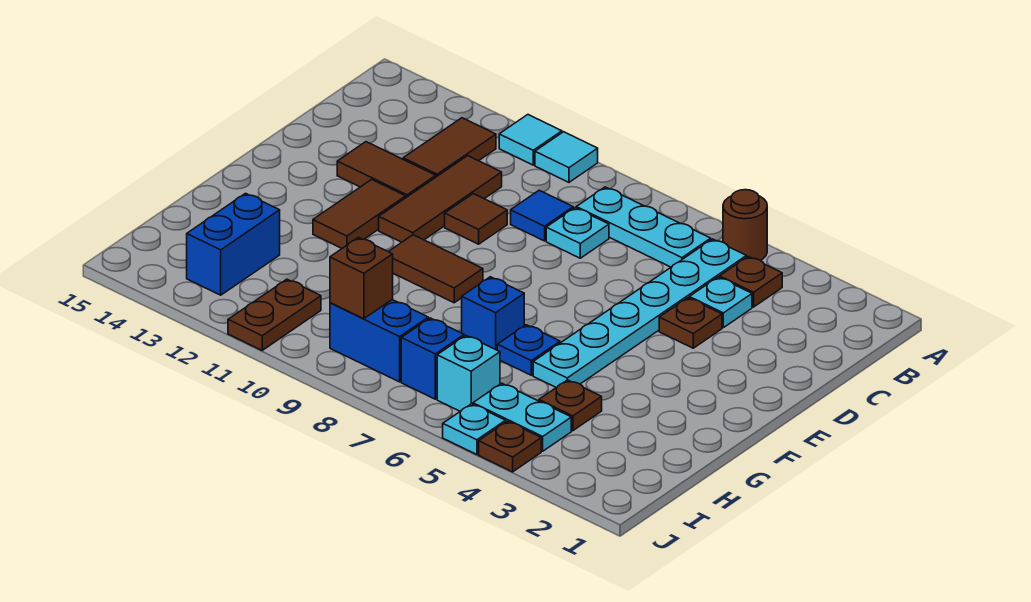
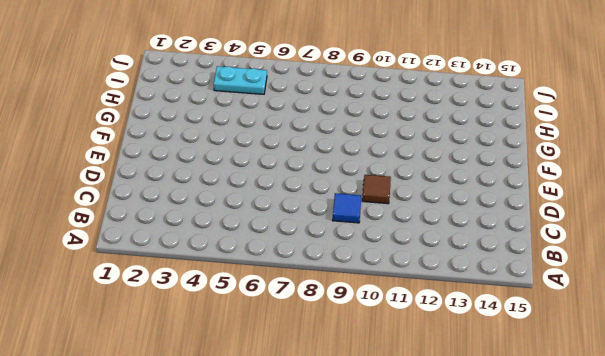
none -> brown 1x1 round brick [723,190,767,260]
none -> cyan 1x1 tile [535,132,598,182]
none -> cyan 1x1 tile [499,115,562,165]

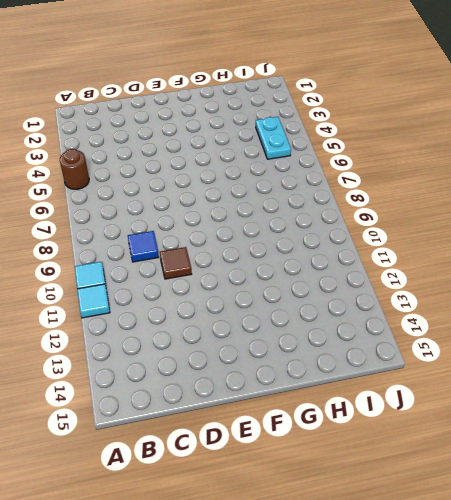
none -> brown 1x1 plate [720,256,782,307]
none -> cyan 1x6 plate [533,239,746,387]
none -> cyan 1x3 plate [576,187,711,267]

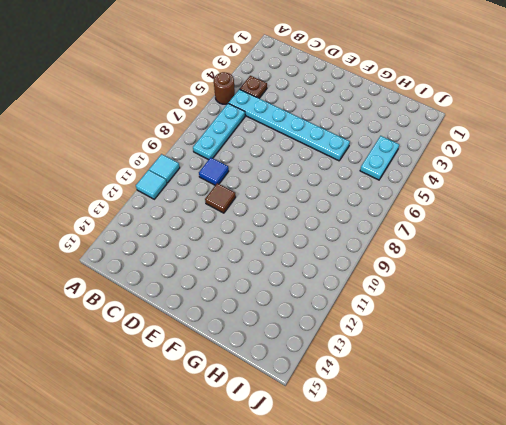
none -> brown 1x2 tile [403,118,496,177]
none -> cyan 1x1 plate [689,277,752,328]
none -> cyan 1x1 plate [546,208,609,258]

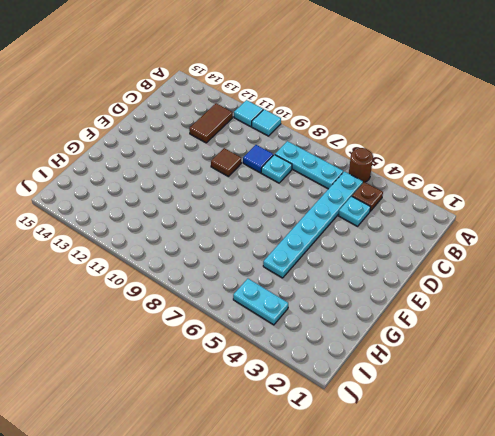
none -> brown 1x3 tile [379,156,502,242]
none -> brown 1x1 plate [659,298,722,348]
none -> brown 1x2 tile [337,142,436,197]

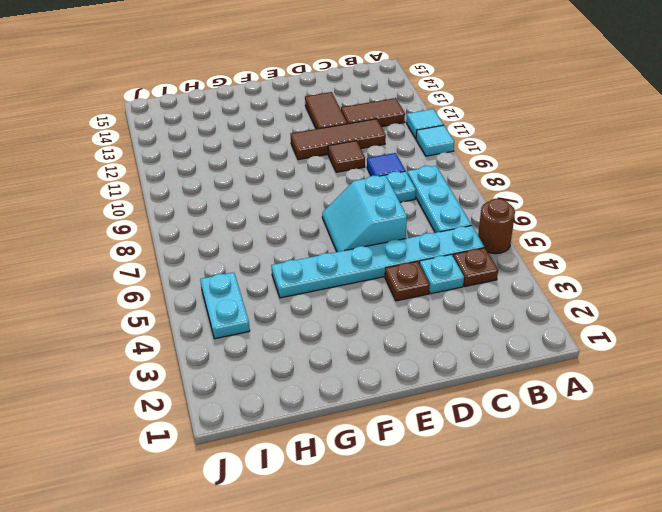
cyan 2x2 slope [322,175,407,252] -> none
none -> brown 1x2 tile [313,180,406,248]
none -> brown 1x2 tile [388,235,483,303]
none -> blue 1x1 plate [497,325,560,375]

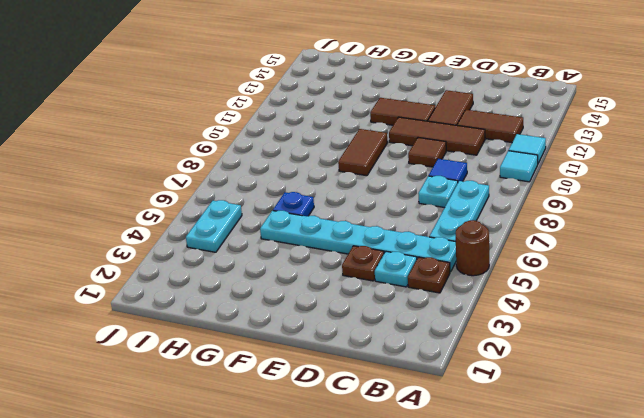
none -> blue 1x1 brick [462,277,524,350]
none -> brown 1x1 plate [539,380,602,431]
none -> blue 1x2 brick [187,193,280,295]

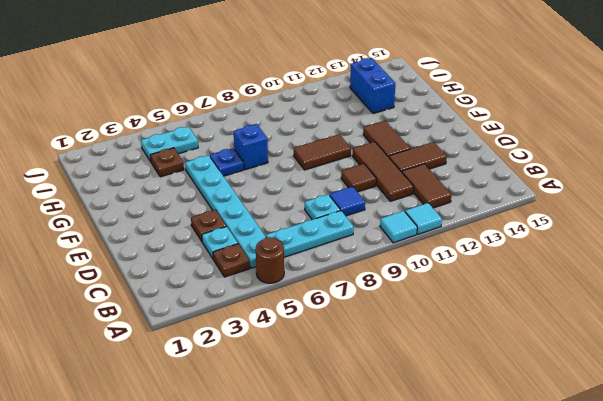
none -> cyan 1x1 brick [437,335,500,411]
none -> blue 1x1 brick [401,318,464,399]
none -> blue 1x2 brick [330,300,428,382]

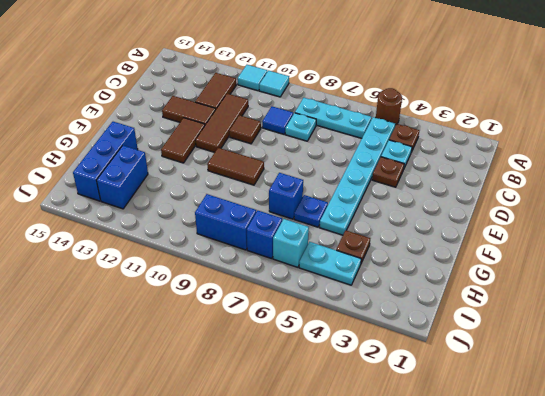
blue 1x3 brick [73,122,138,201] -> none
none -> brown 1x2 plate [228,279,321,350]
none -> brown 1x1 plate [479,421,541,472]
none -> cyan 1x1 plate [443,404,506,455]

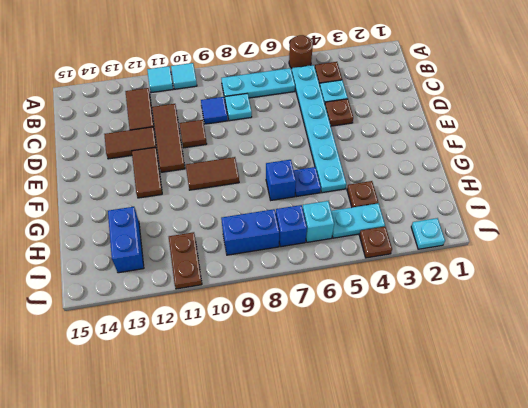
cyan 1x1 plate [411,218,445,249] -> cyan 1x1 plate moved to [443,404,506,455]
none -> brown 1x1 brick [330,238,393,319]

